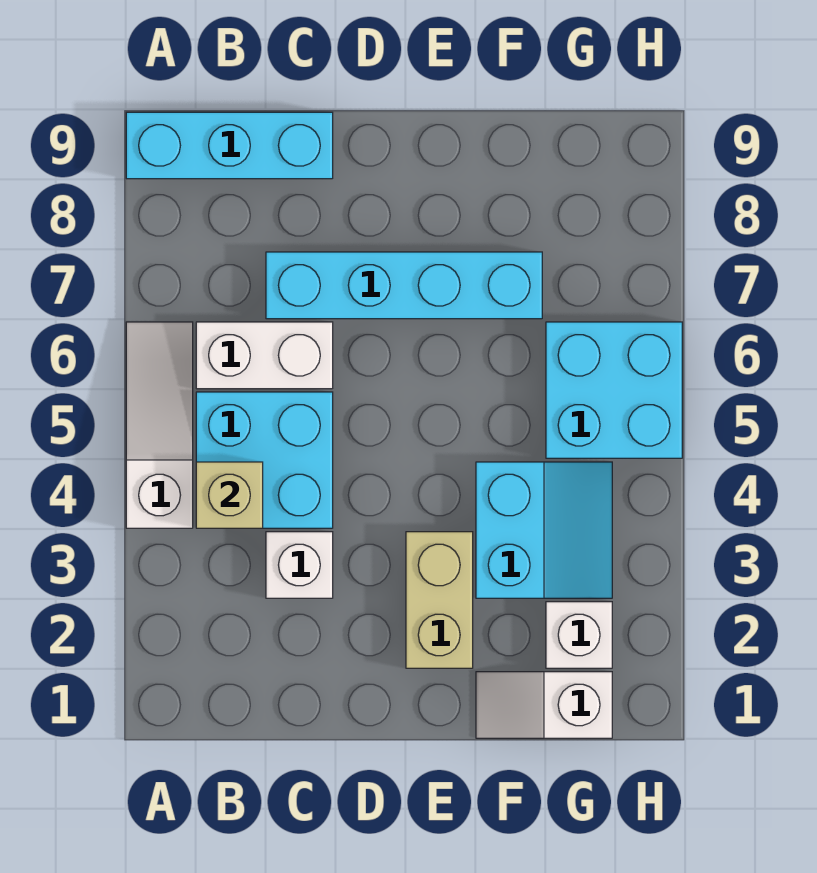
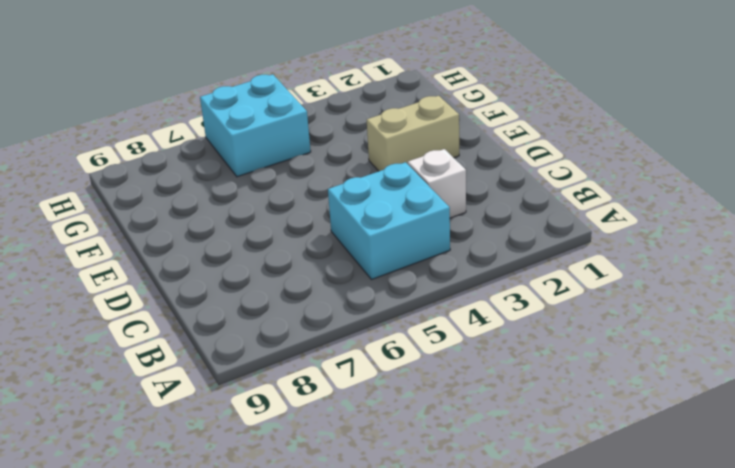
none -> white 1x3 slope [126,322,193,528]
none -> cyan 1x3 brick [126,112,333,179]
none -> white 1x2 brick [196,322,333,389]

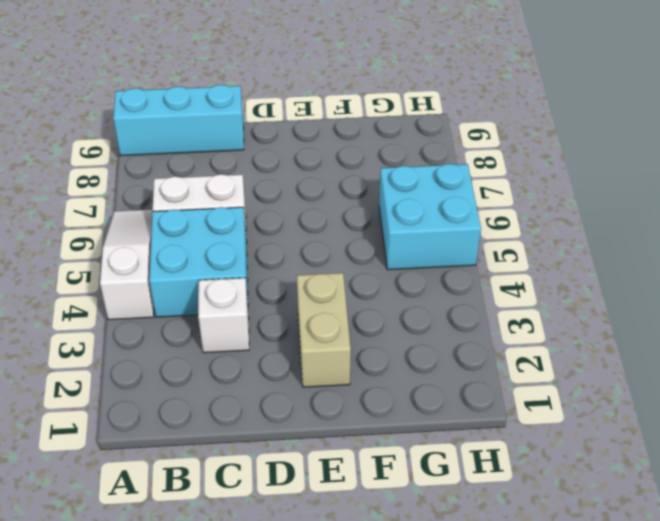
none -> cyan 1x4 brick [266,252,542,319]
none -> white 1x2 slope [476,672,612,738]
none -> cyan 2x2 slope [476,462,612,598]

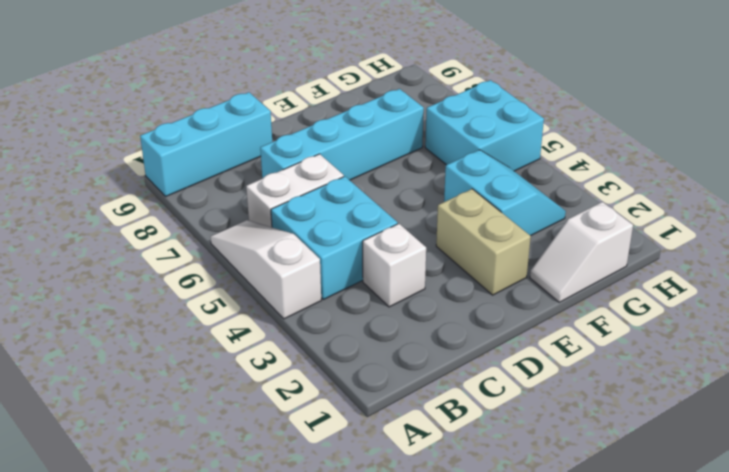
none -> white 1x1 brick [546,602,612,668]
none -> tan 1x1 brick [196,462,263,528]

